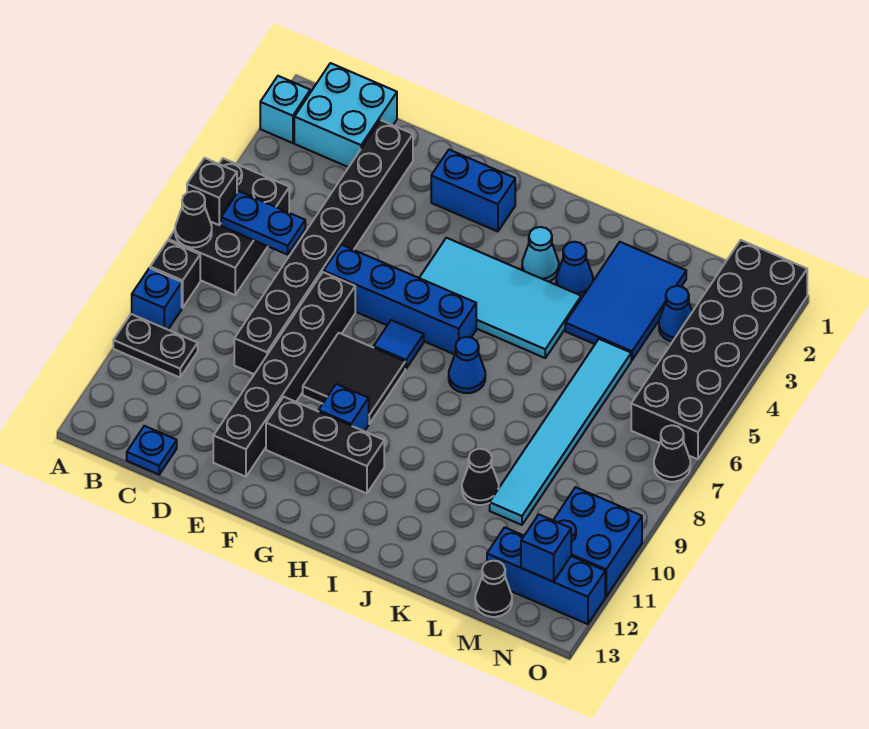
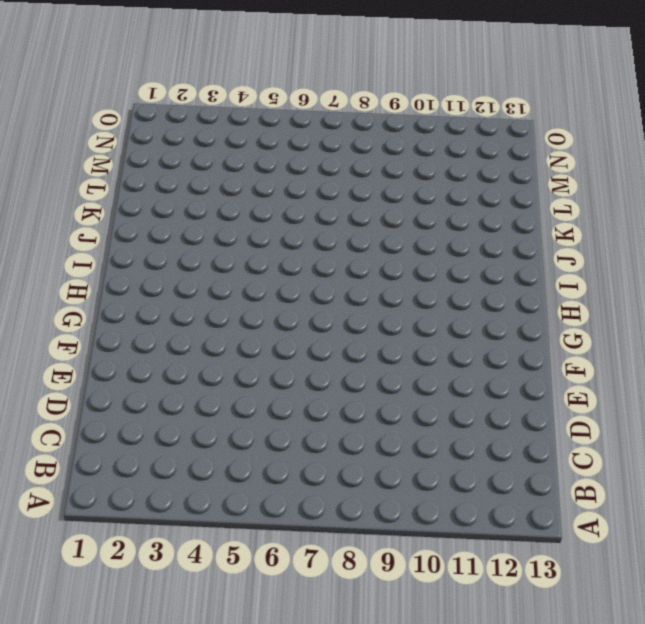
none -> cyan 1x1 brick [260,76,310,143]
none -> black 2x3 brick [169,158,289,295]
none -> black 1x1 brick [150,241,200,308]
none -> blue 1x1 brick [132,268,182,330]

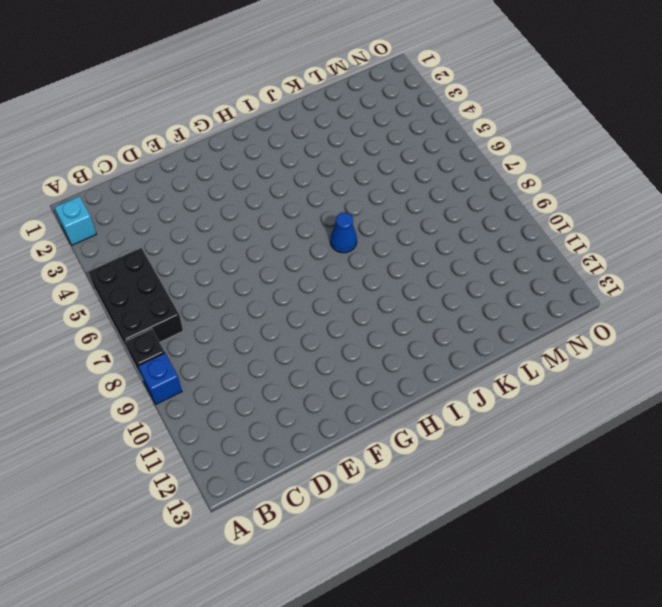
none -> black 1x2 plate [113,314,198,377]
none -> cyan 2x2 brick [294,63,397,167]
none -> blue 1x1 plate [127,426,177,475]
none -> black 1x8 brick [234,120,413,374]

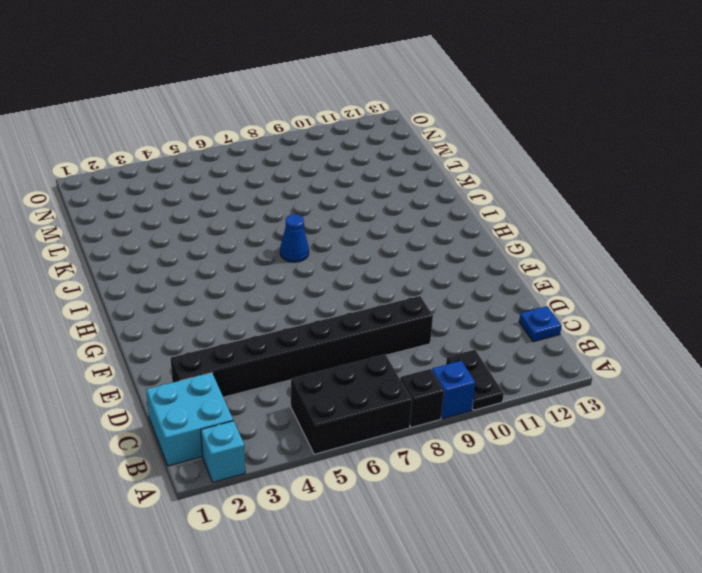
none -> blue 1x4 brick [324,245,476,355]
none -> black 1x6 brick [213,272,355,477]
none -> blue 1x2 brick [431,150,515,232]
none -> black 2x2 tile [303,333,405,424]

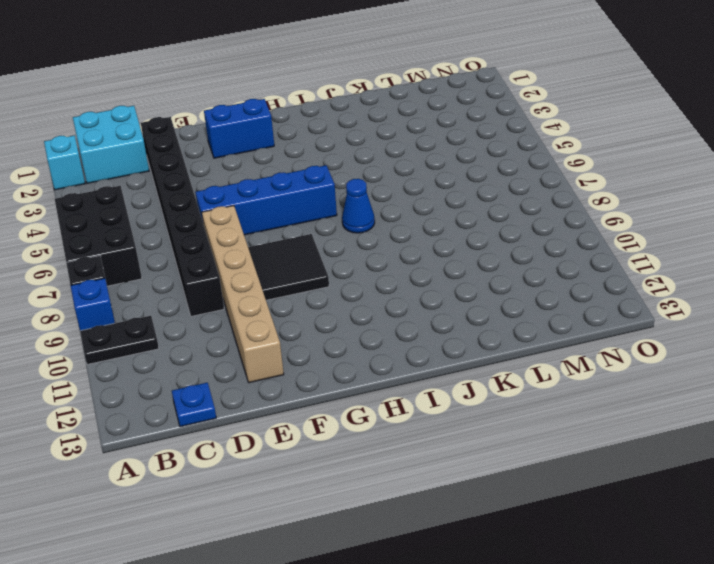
tan 1x6 brick [202,206,284,383] -> black 1x6 brick [213,272,355,477]
none -> black 1x3 brick [266,397,384,493]
none -> cyan 2x4 tile [419,238,581,358]
none -> blue 1x1 tile [374,320,424,369]
none -> blue 1x1 brick [319,384,369,431]

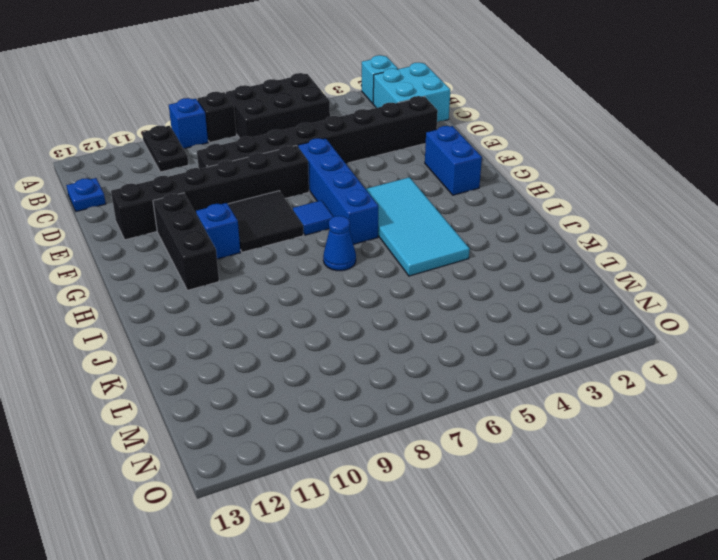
none -> cyan 1x1 cone [522,227,559,282]
none -> blue 1x1 cone [556,242,593,297]
none -> blue 2x3 tile [565,242,686,360]
none -> black 1x1 cone [462,449,499,505]

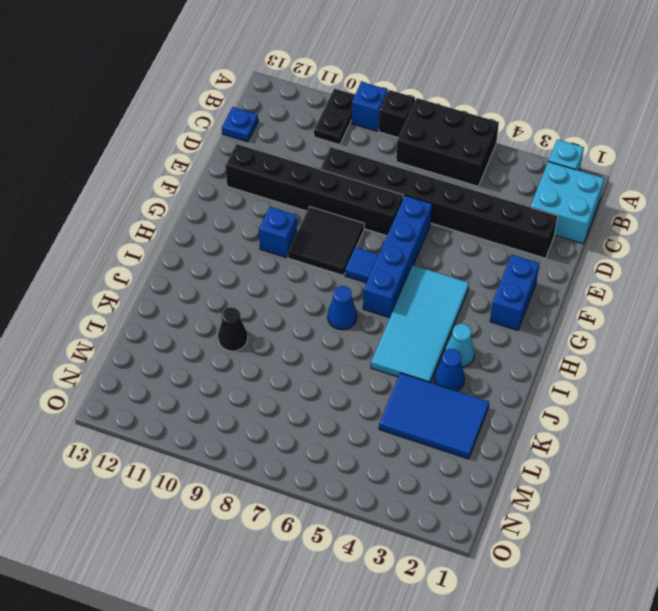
none -> black 1x3 brick [266,397,384,493]
none -> cyan 1x6 tile [490,339,631,525]
none -> blue 1x1 cone [659,286,692,342]
none -> blue 1x3 brick [487,527,605,624]

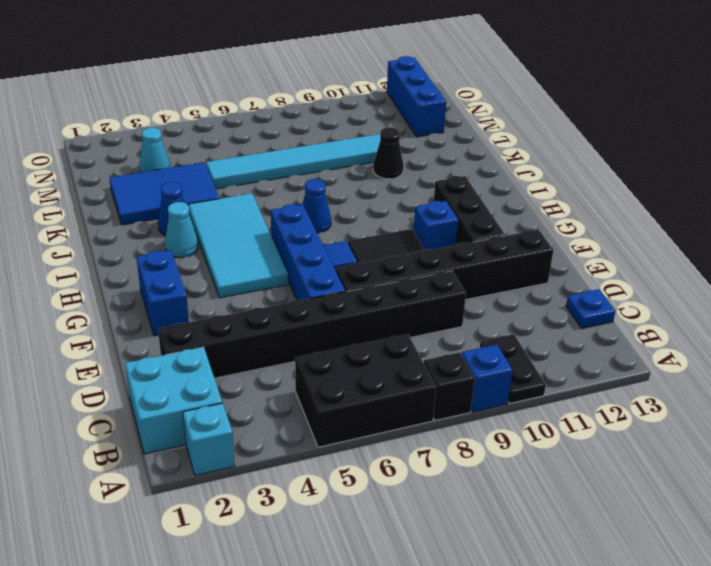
cyan 1x1 cone [139,128,170,172] -> blue 1x1 cone [659,286,692,342]
none -> black 1x1 cone [475,561,512,617]
none -> black 2x6 brick [631,240,807,459]
none -> blue 2x2 brick [553,487,642,597]
none -> black 1x1 cone [654,425,690,482]

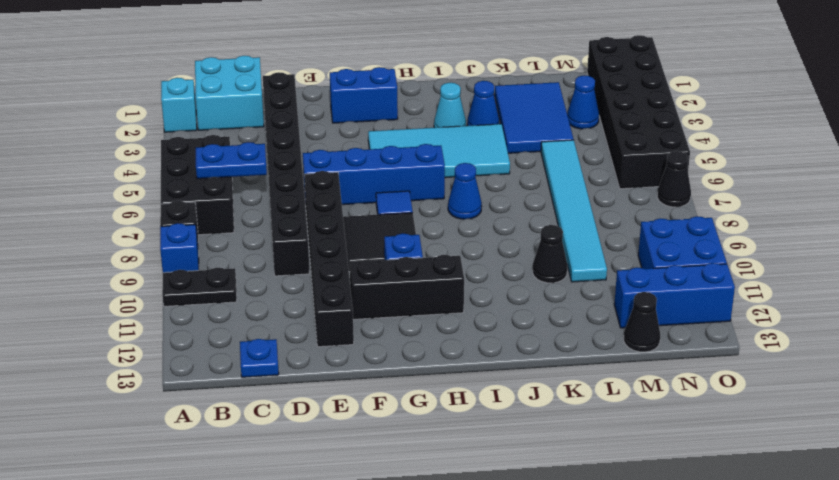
none -> black 1x1 brick [187,158,237,225]
none -> black 1x1 cone [175,191,212,247]
none -> blue 1x1 brick [521,515,571,582]

